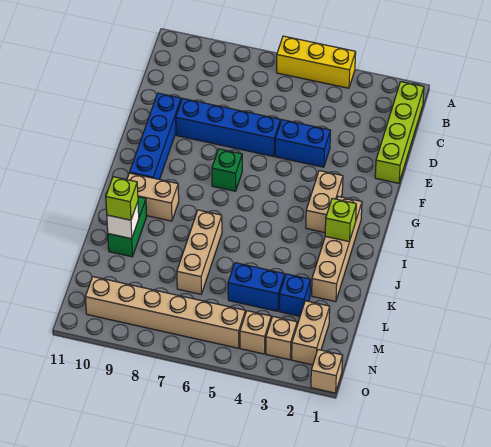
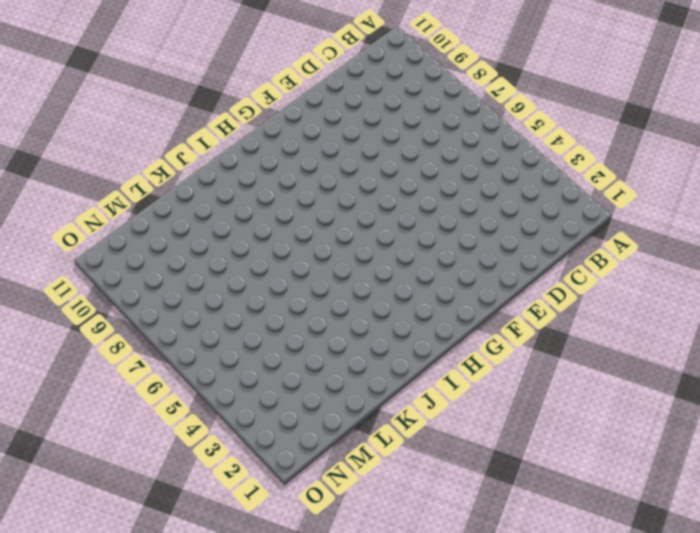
none -> yellow 1x3 brick [277,36,356,88]
none -> lime 1x4 brick [375,82,424,183]
none -> blue 1x2 brick [275,120,331,167]

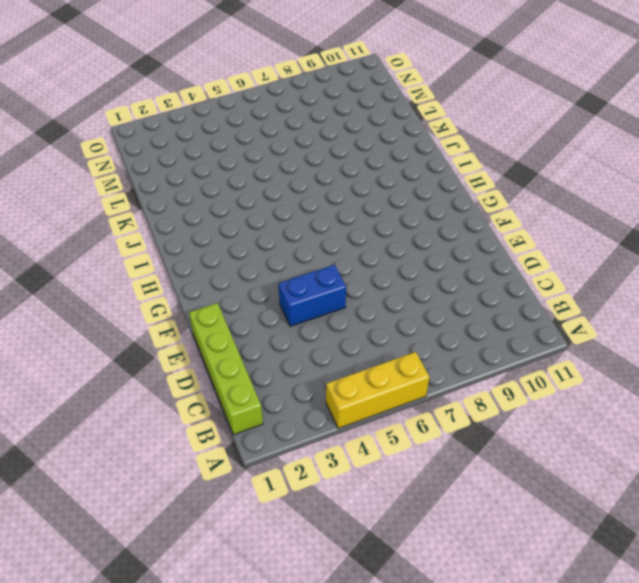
none -> blue 1x4 brick [176,98,281,157]
none -> blue 1x4 brick [130,93,181,180]
none -> tan 1x2 brick [306,171,343,233]

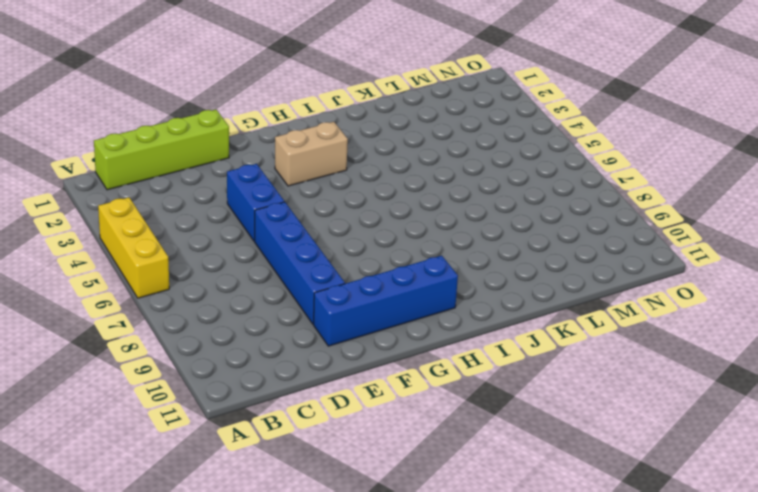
none -> green 1x1 brick [212,149,242,191]
none -> tan 1x4 brick [312,196,362,302]
none -> tan 1x2 brick [127,173,179,221]

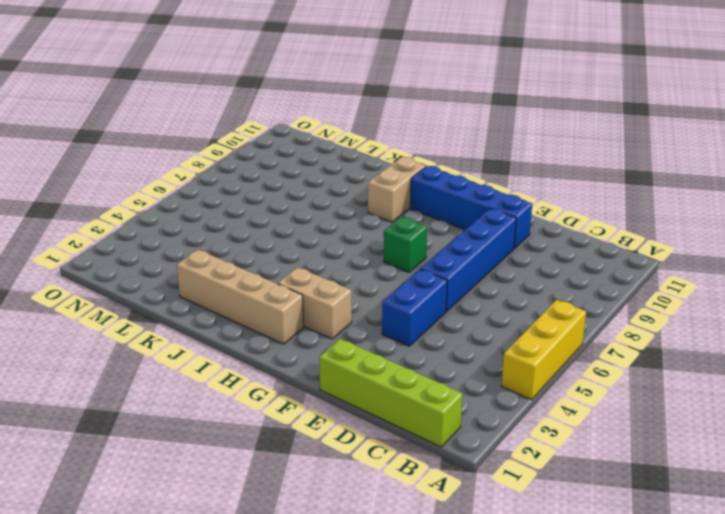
none -> tan 1x3 brick [177,210,222,294]
none -> green 1x2 brick [108,197,147,257]
none -> blue 1x1 brick [279,274,310,316]

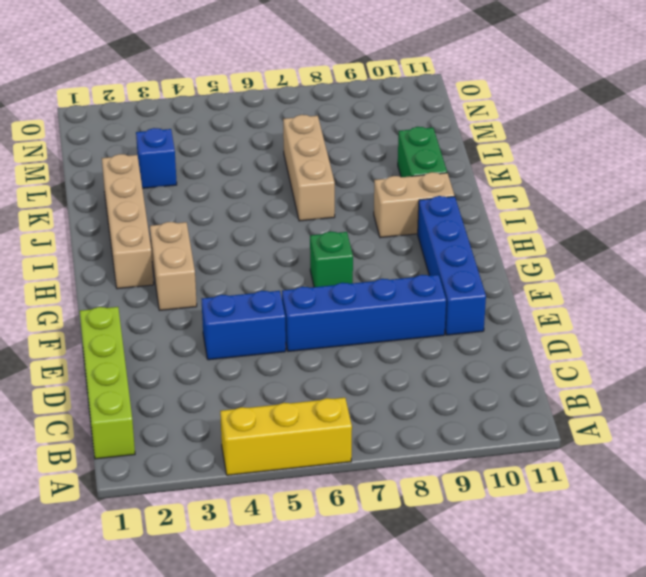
none -> blue 1x2 brick [228,263,285,311]
none -> tan 1x2 brick [292,301,330,365]
none -> tan 1x1 brick [266,317,297,360]

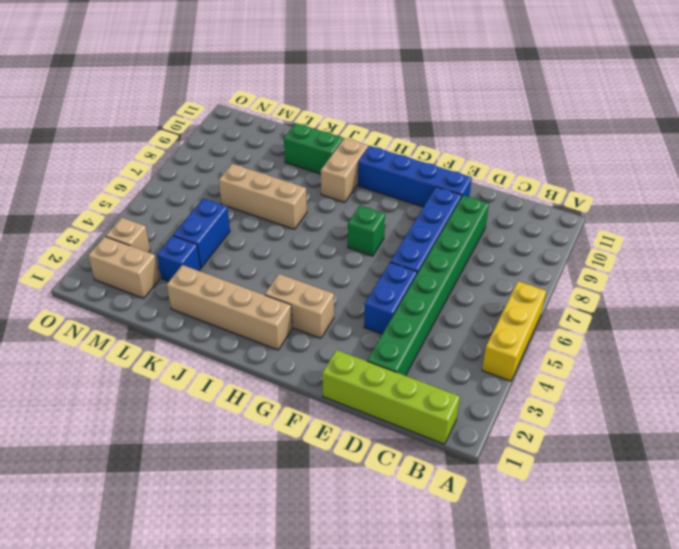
green 1x8 brick [367,195,489,376] -> none
none -> tan 1x1 brick [240,311,271,354]
none -> tan 1x6 brick [85,277,245,348]
none -> tan 1x1 brick [311,350,343,393]

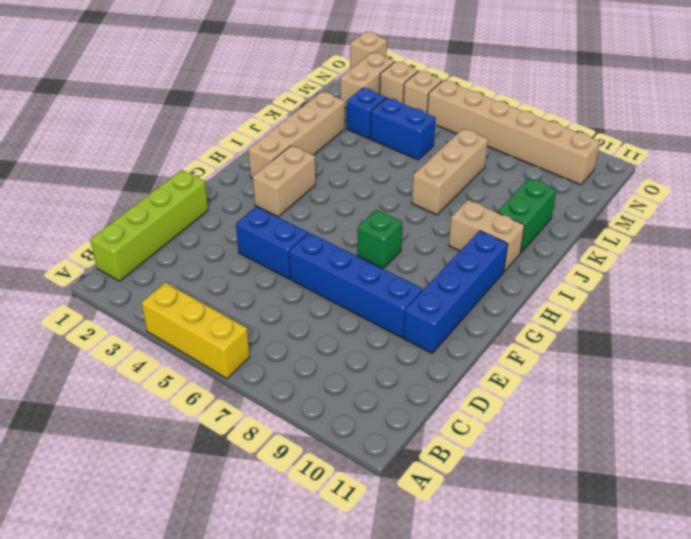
none -> lime 1x1 brick [325,198,356,242]
none -> white 1x1 brick [107,202,139,239]
none -> lime 1x1 brick [106,177,138,220]

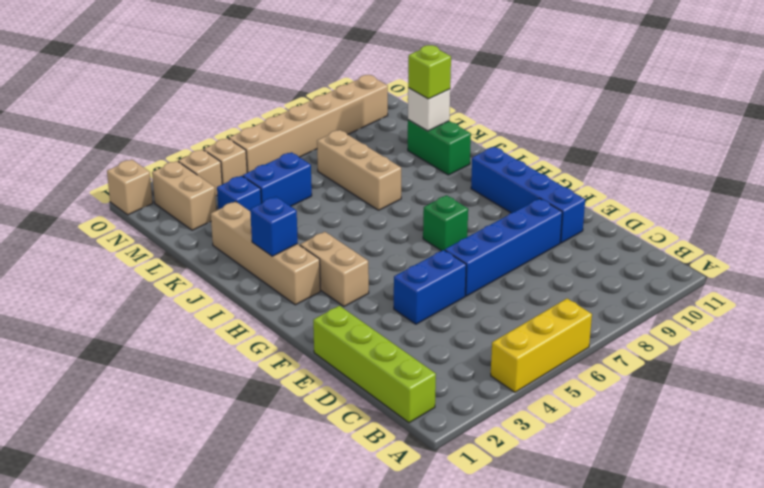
blue 1x1 brick [250,197,298,256] -> lime 1x1 brick [325,198,356,242]
none -> tan 1x2 brick [127,173,179,221]

